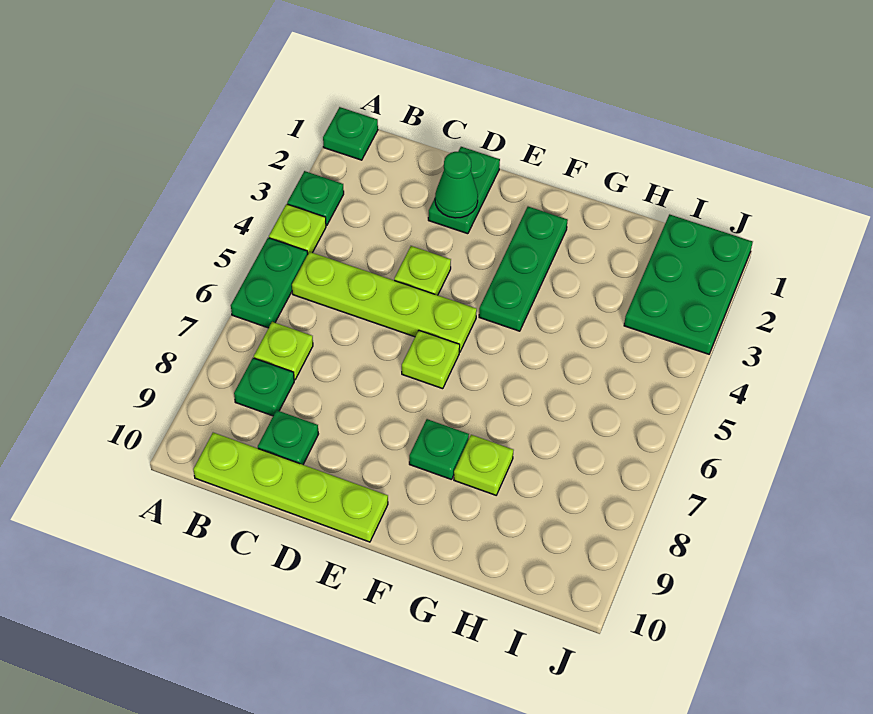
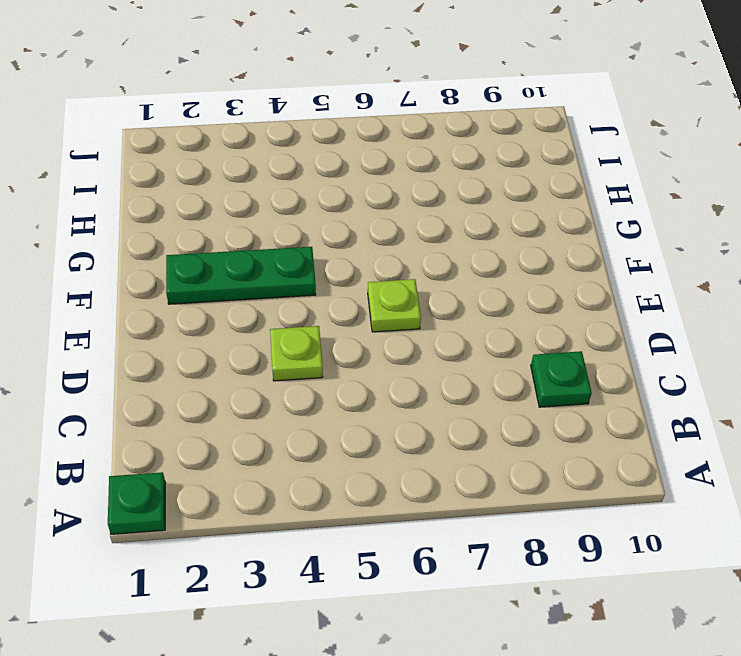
none -> green 1x1 plate [287,171,344,226]
none -> lime 1x1 plate [269,204,326,253]
none -> green 1x2 plate [231,238,308,328]

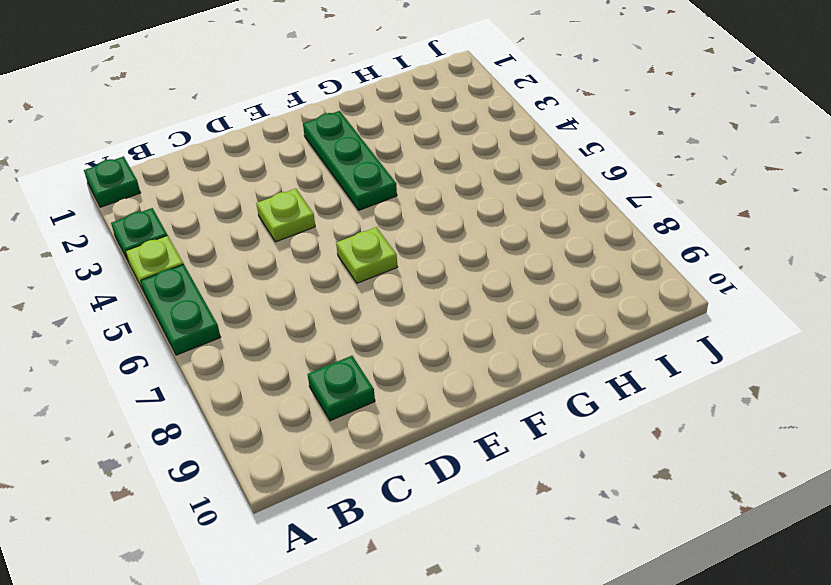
none -> lime 1x4 plate [292,252,477,352]
none -> lime 1x1 plate [254,322,313,380]
none -> green 1x1 plate [234,358,294,416]

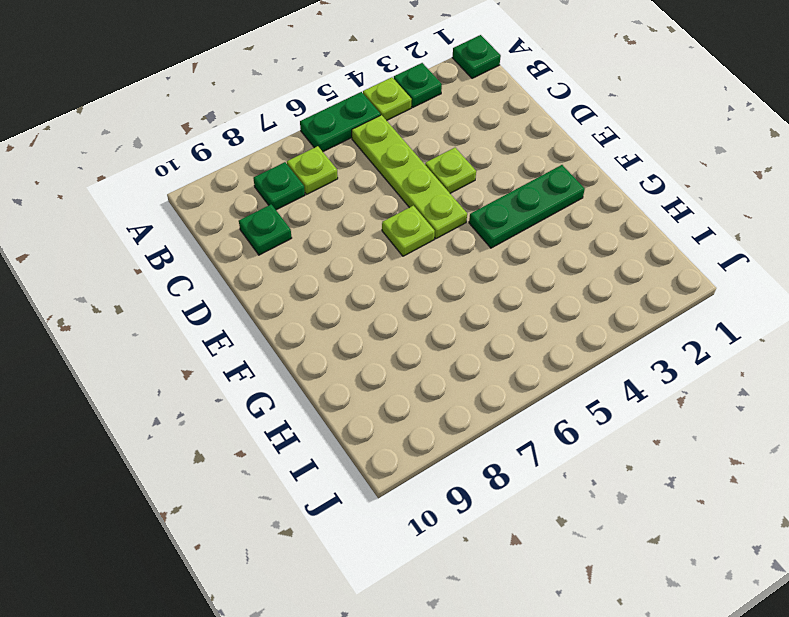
none -> lime 1x4 plate [193,433,388,542]
none -> green 1x2 plate [428,147,500,234]
none -> green 1x1 plate [409,419,469,480]

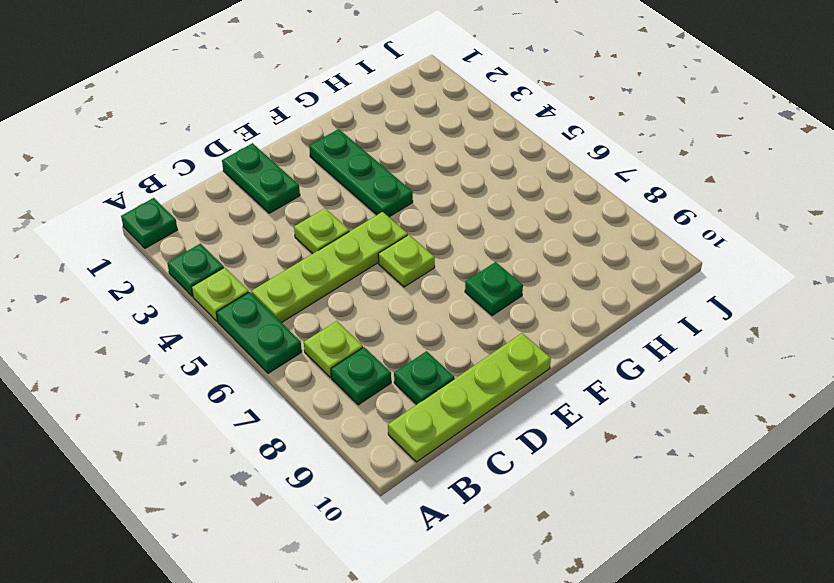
none -> lime 1x1 plate [454,435,514,495]
none -> green 2x3 plate [624,214,753,354]
none -> green 1x1 cone [435,152,478,218]

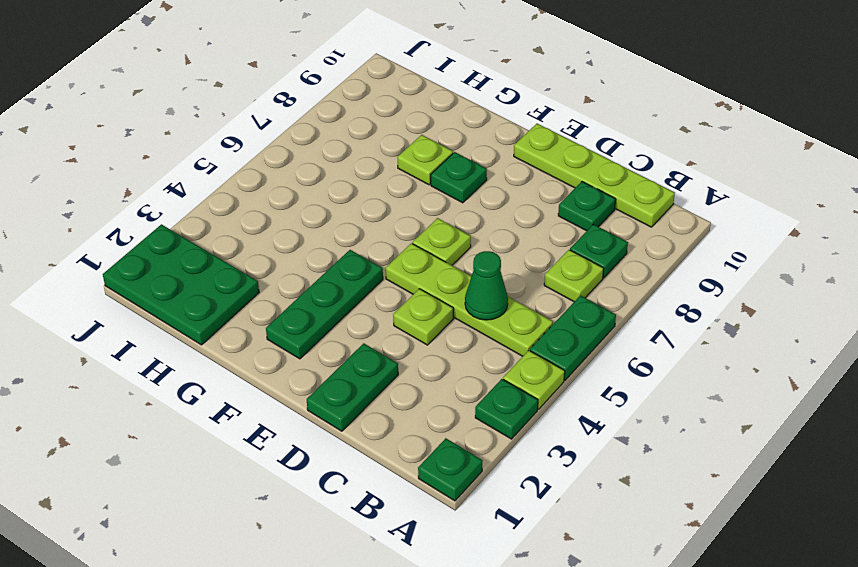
green 1x1 cone [465,251,508,320] -> green 1x1 cone moved to [435,152,478,218]
green 2x3 plate [103,224,259,345] -> green 2x3 plate turned to [624,214,753,354]

